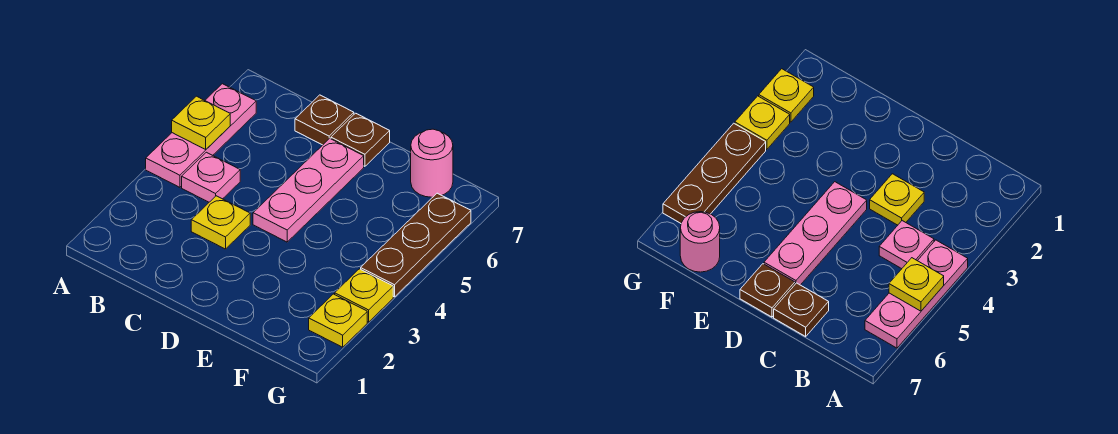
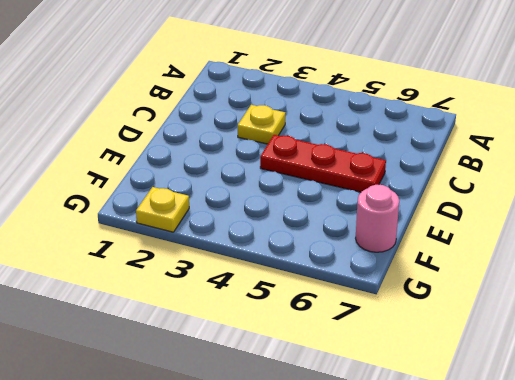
red 1x3 plate [260,135,386,192] -> pink 1x3 plate [253,138,364,242]
none -> pink 1x3 plate [146,84,256,187]
none -> pink 1x1 plate [182,152,240,202]

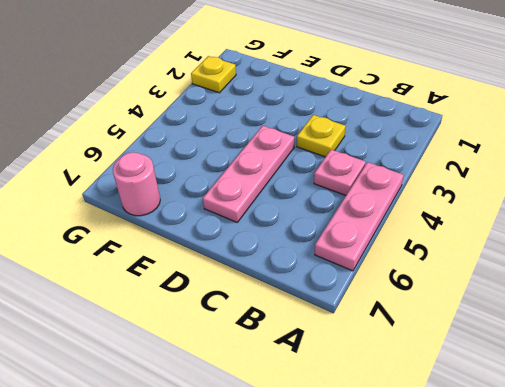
none -> brown 1x1 plate [295,95,354,145]
none -> brown 1x1 plate [331,113,390,166]

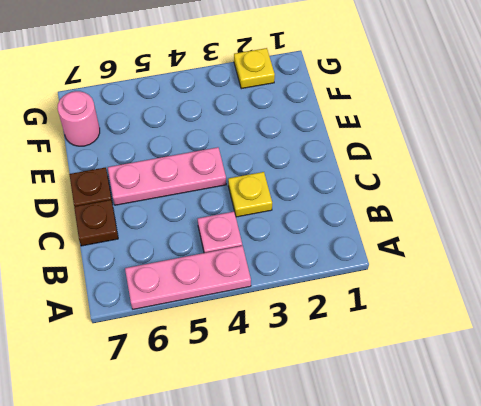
none -> yellow 1x1 plate [335,269,393,322]
none -> brown 1x3 plate [361,193,471,297]

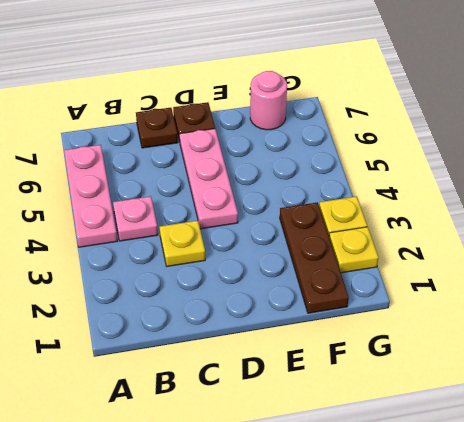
brown 1x3 plate [280,202,349,313] -> brown 1x3 plate moved to [361,193,471,297]
none -> yellow 1x1 plate [172,96,230,149]

